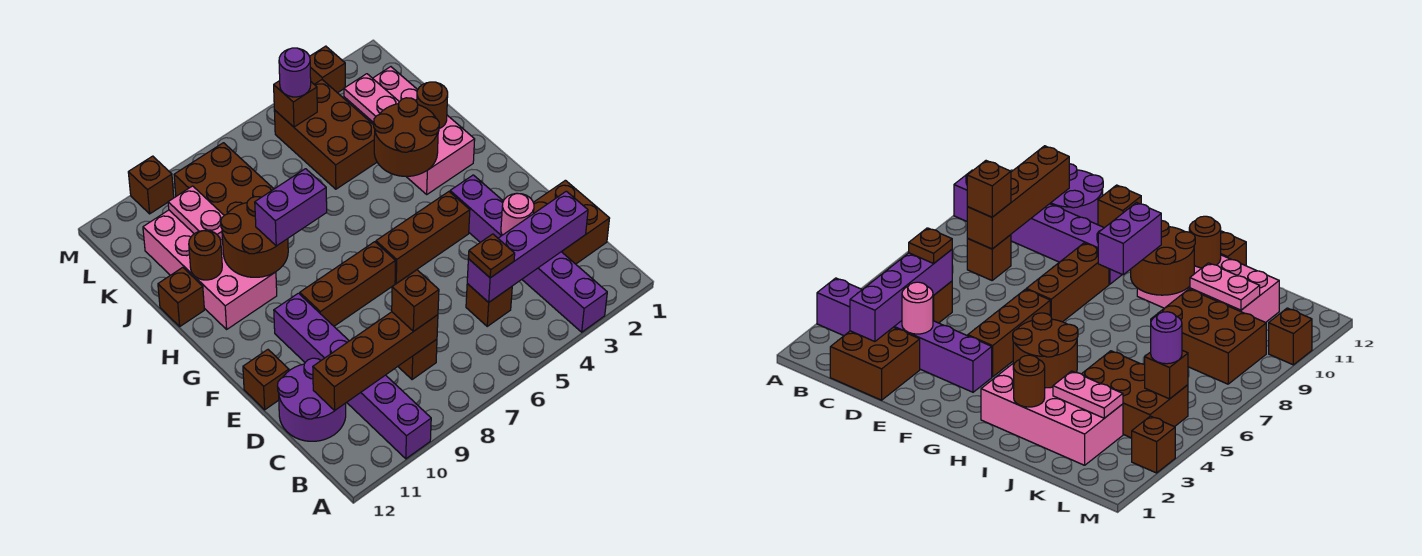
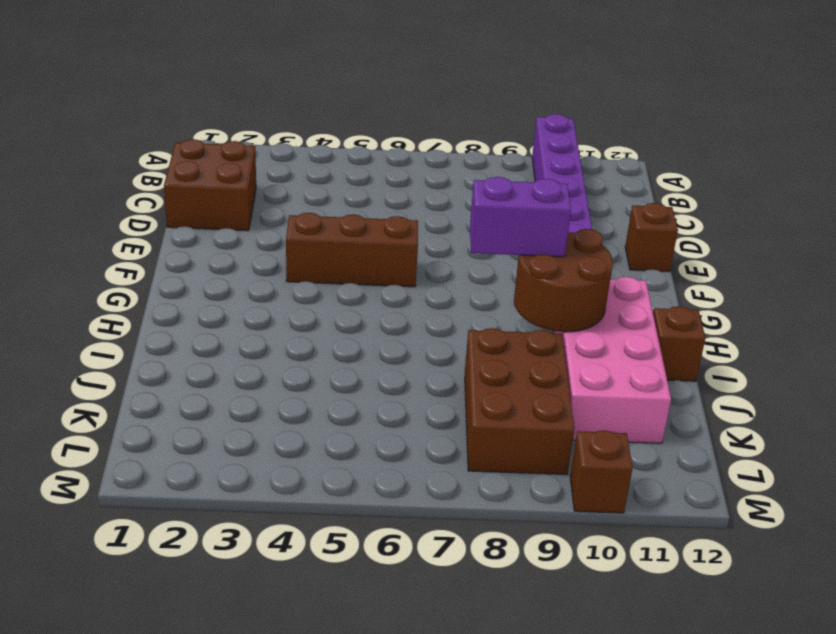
none -> purple 1x6 brick [450,175,607,332]
none -> brown 1x1 brick [466,284,512,326]
none -> brown 1x1 brick [398,339,437,380]
none -> purple 2x2 round brick [277,358,346,441]

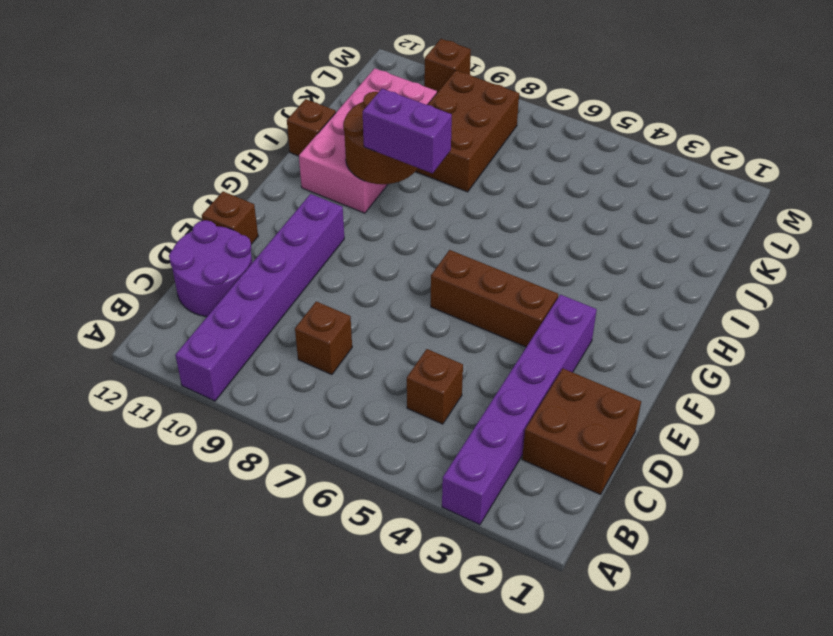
none -> brown 1x3 brick [300,242,396,326]
none -> pink 2x4 brick [344,67,475,194]
none -> brown 2x3 brick [274,80,377,189]
none -> brown 1x1 brick [310,46,345,93]

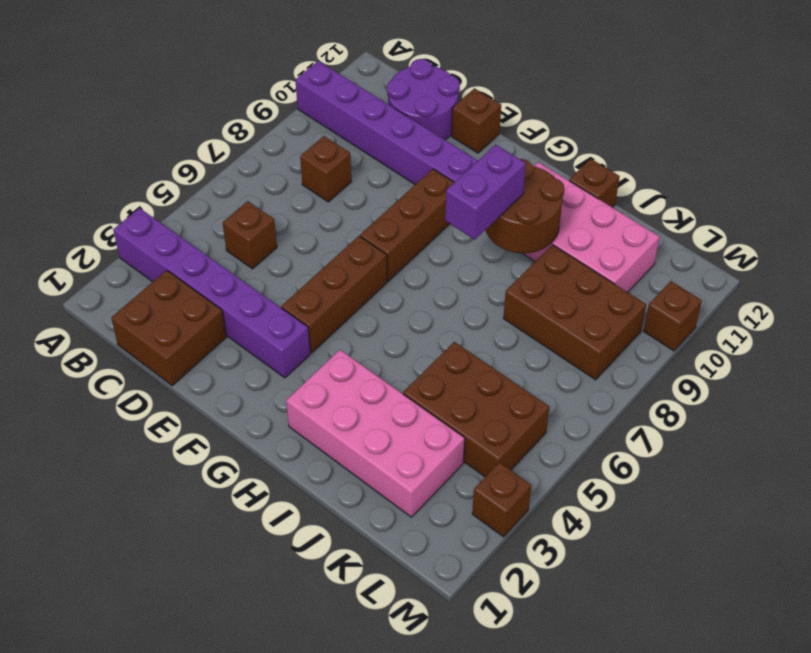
none -> purple 1x4 brick [467,191,588,302]
none -> brown 1x4 brick [313,312,438,411]
none -> pink 1x1 round brick [501,193,534,235]
none -> brown 2x2 round brick [374,98,439,176]

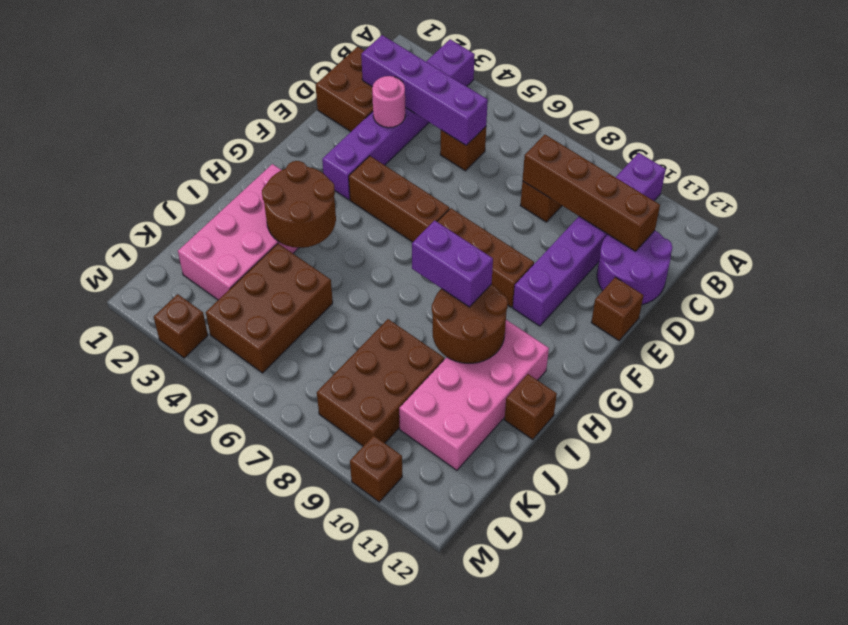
none -> brown 1x1 round brick [417,82,448,129]
none -> brown 1x1 round brick [189,230,222,280]
none -> pink 1x2 plate [344,74,399,123]
none -> pink 1x2 plate [168,186,224,240]

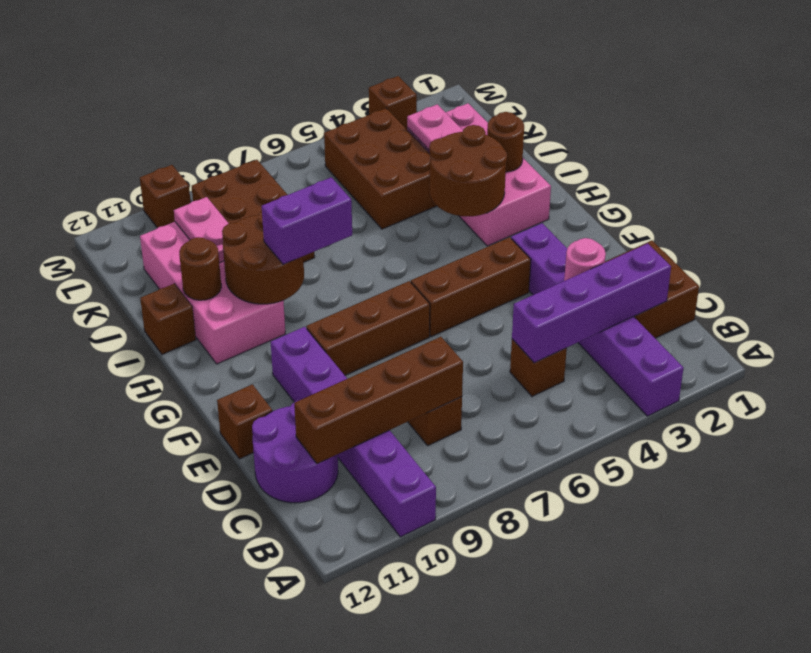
none -> brown 1x1 brick [274,81,317,127]
none -> brown 1x1 plate [468,234,515,278]
none -> brown 1x1 brick [392,270,439,331]
none -> purple 1x1 round brick [279,48,311,97]

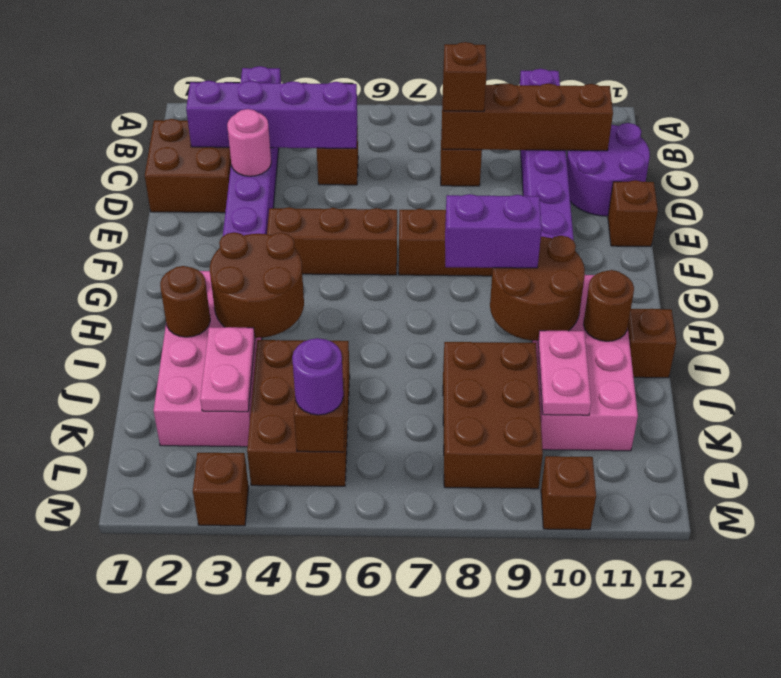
none -> brown 1x1 plate [468,234,515,278]

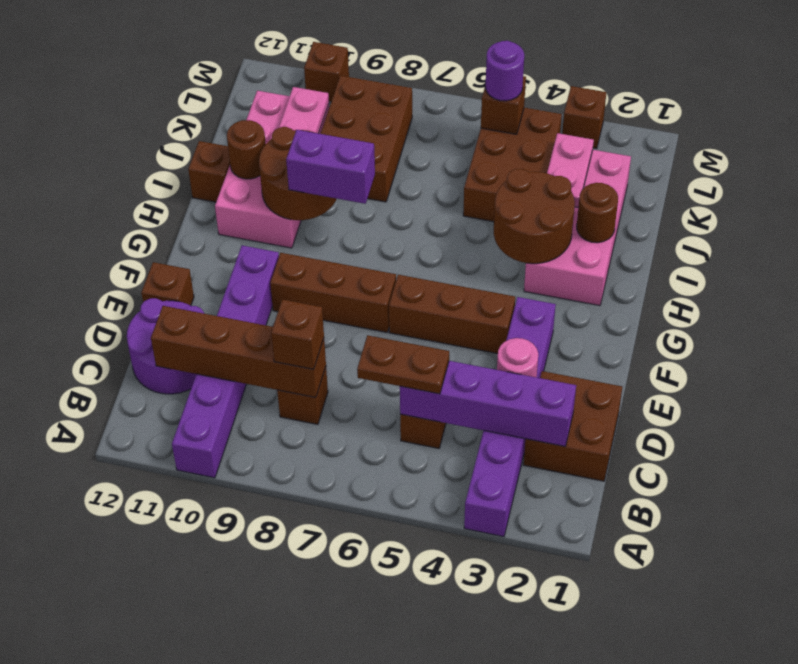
brown 1x2 plate [357,335,449,394] -> brown 1x1 plate [468,234,515,278]

